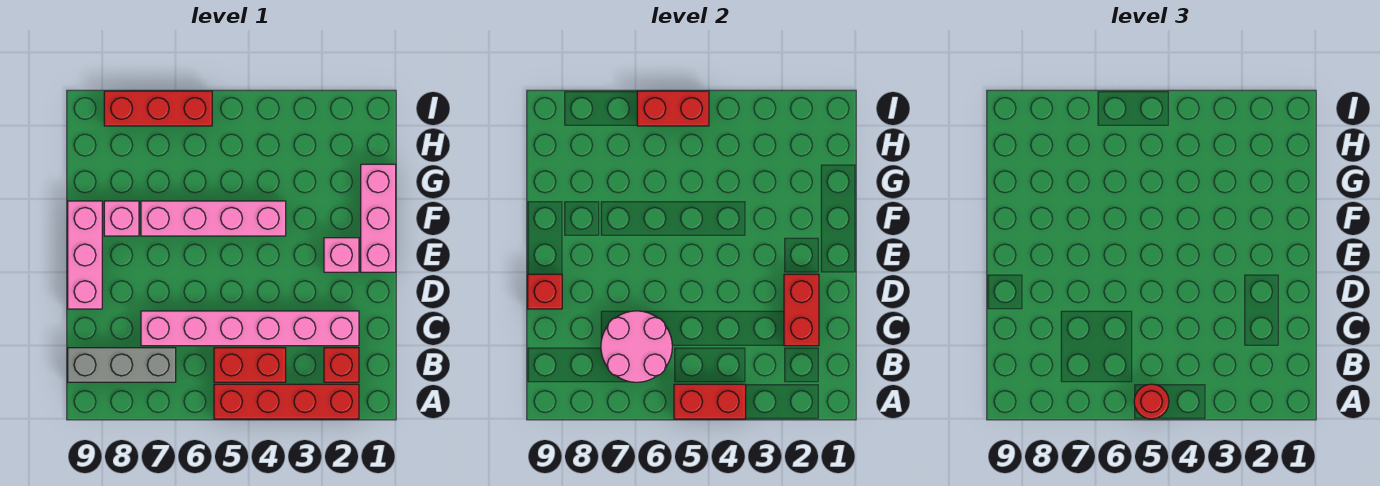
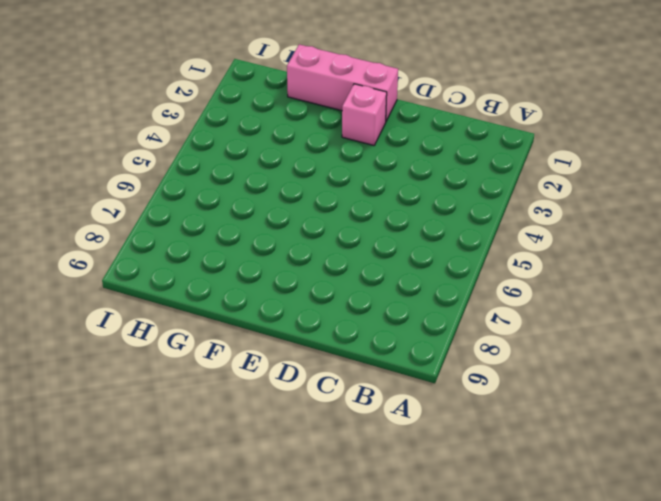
none -> red 1x4 brick [214,384,359,419]
none -> red 1x1 brick [324,348,359,382]
none -> red 1x2 brick [214,348,286,382]

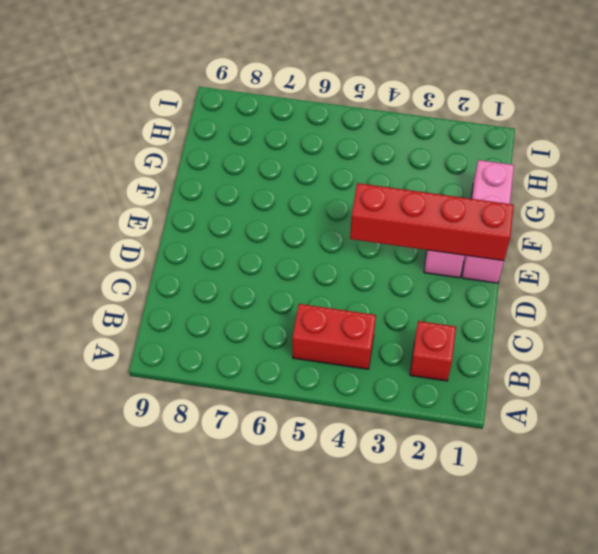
red 1x4 brick [350,183,514,261] -> red 1x4 brick moved to [214,384,359,419]
none -> grey 1x3 brick [68,348,176,382]
none -> pink 1x6 brick [141,311,359,346]
none -> pink 1x3 brick [68,201,102,309]

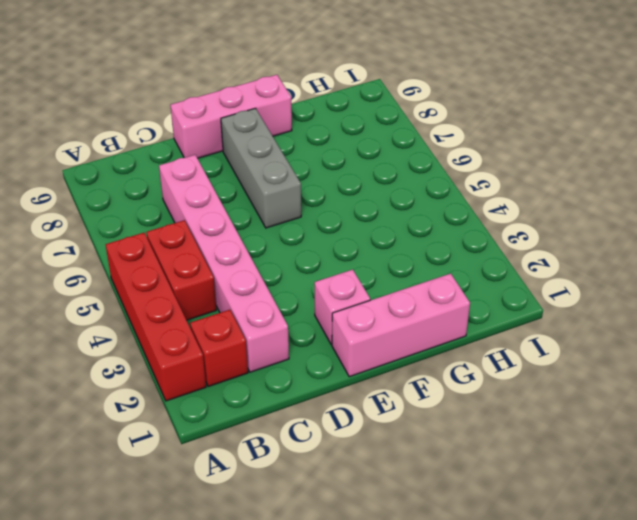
grey 1x3 brick [221,108,301,228] -> grey 1x3 brick moved to [68,348,176,382]
none -> pink 1x4 brick [141,201,286,236]
none -> pink 1x1 brick [104,201,139,236]
none -> red 1x3 brick [104,91,212,126]

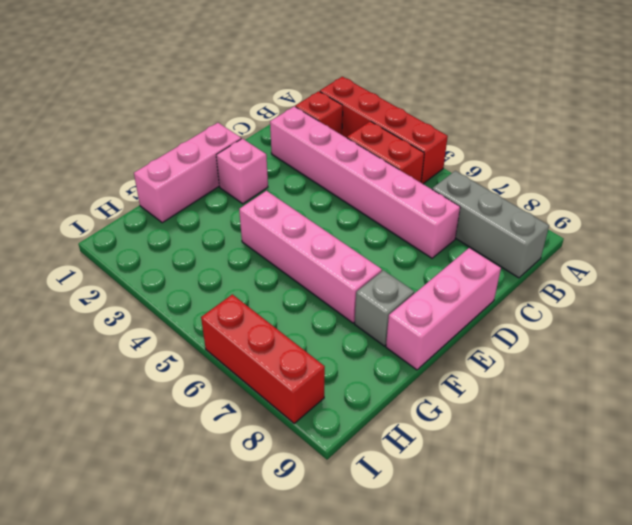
grey 1x1 brick [355,270,414,346] -> pink 1x1 brick [104,201,139,236]
none -> red 1x2 brick [674,384,746,419]
none -> pink 2x2 round brick [601,311,672,382]
none -> red 1x2 brick [784,274,819,346]

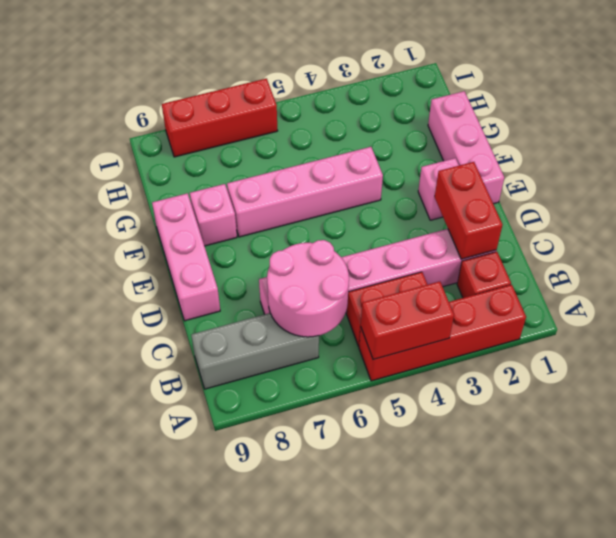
none -> red 1x1 brick [528,274,562,309]
none -> red 1x2 brick [637,91,709,126]
none -> red 1x1 round brick [1134,384,1169,419]

